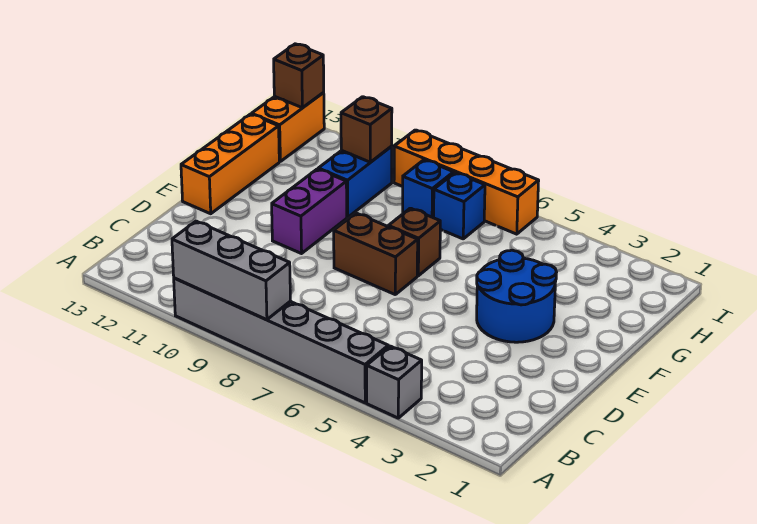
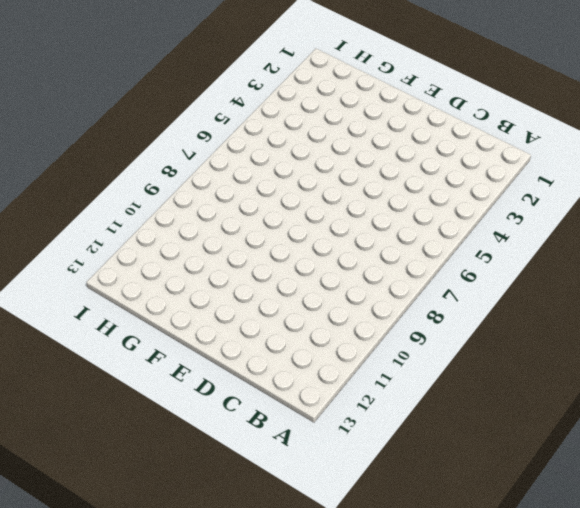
none -> grey 1x1 brick [367,346,422,418]
none -> grey 1x6 brick [174,278,388,403]
none -> blue 2x2 round brick [477,250,556,342]

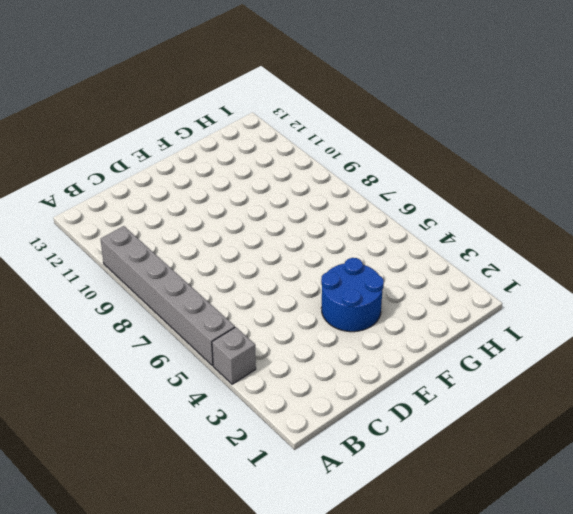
none -> brown 1x2 brick [334,213,418,294]
none -> purple 1x2 brick [272,169,347,254]
none -> orange 1x3 brick [181,114,279,214]

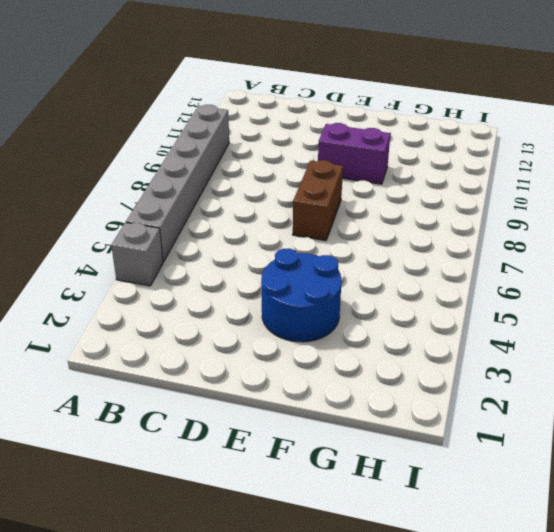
none -> orange 1x3 brick [181,114,279,214]
none -> brown 1x1 brick [388,208,440,276]
none -> blue 1x2 brick [318,147,392,217]

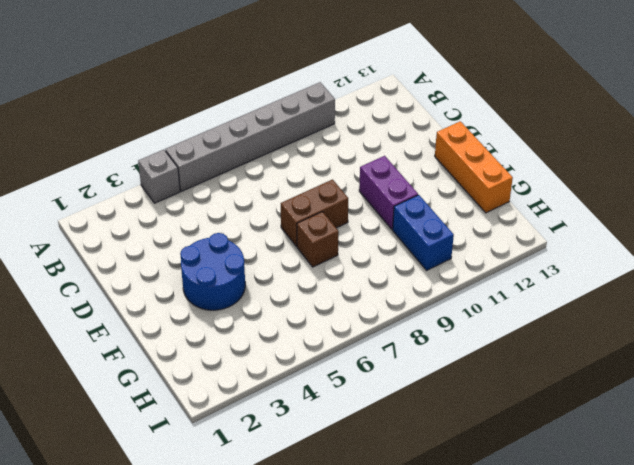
none -> blue 1x1 brick [434,173,485,239]
none -> blue 1x1 brick [402,160,454,218]
none -> orange 1x2 brick [252,93,324,161]

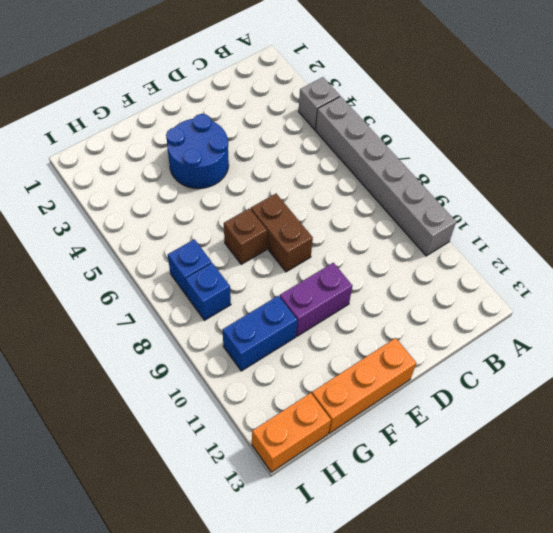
none -> orange 1x4 brick [394,130,539,234]
none -> grey 1x3 brick [172,221,290,320]
none -> brown 1x1 brick [341,97,392,162]

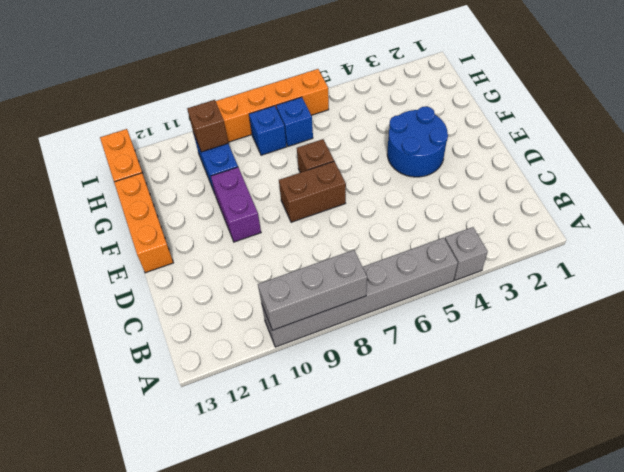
none -> brown 1x1 brick [274,44,324,108]

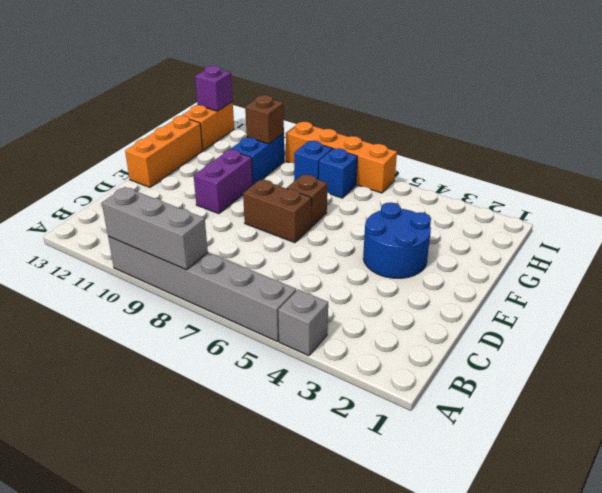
purple 1x1 brick [195,66,233,111] -> brown 1x1 brick [274,44,324,108]

